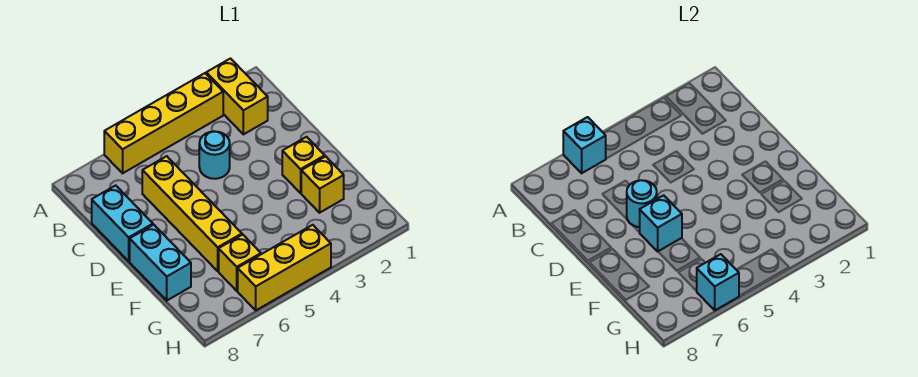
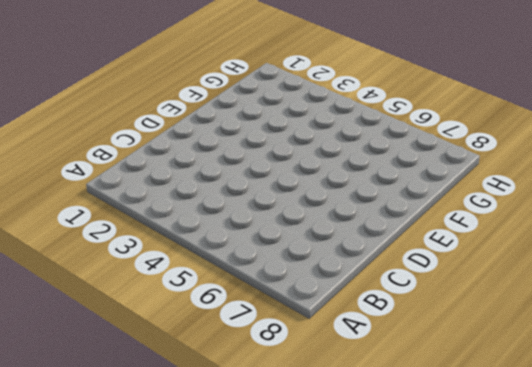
none -> yellow 1x2 brick [206,59,268,134]
none -> yellow 1x4 brick [104,73,223,173]
none -> cyan 1x1 round brick [199,131,230,179]

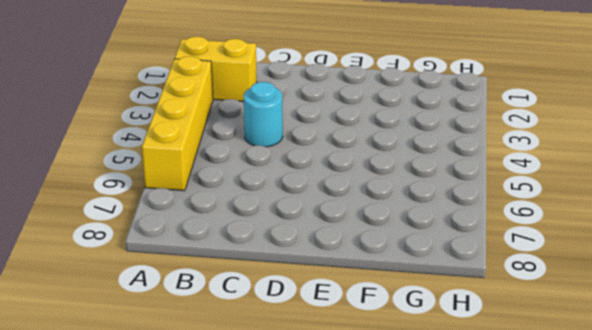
none -> yellow 1x4 brick [142,156,242,271]
none -> cyan 1x2 brick [92,185,153,261]
none -> yellow 1x1 brick [282,137,325,193]

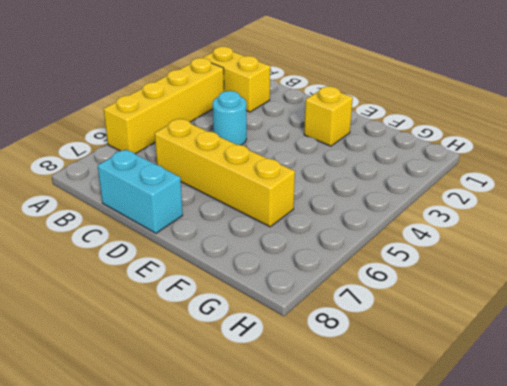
none -> cyan 1x2 brick [130,225,191,300]
none -> yellow 1x1 brick [301,156,344,213]
none -> yellow 1x1 brick [219,235,261,291]

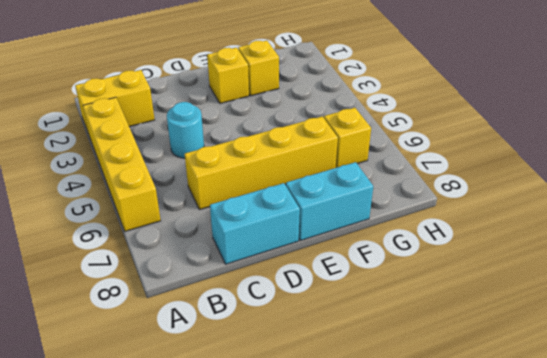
none -> yellow 1x3 brick [238,225,331,310]
none -> cyan 1x1 brick [563,117,606,173]
none -> cyan 1x1 round brick [627,180,657,227]

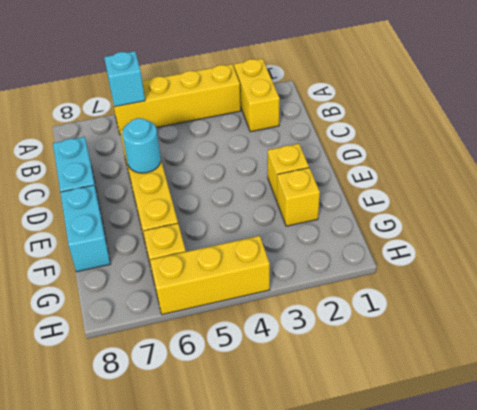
none -> cyan 1x1 round brick [199,131,230,179]
none -> cyan 1x1 brick [639,195,682,251]
none -> cyan 1x1 brick [697,254,739,310]

